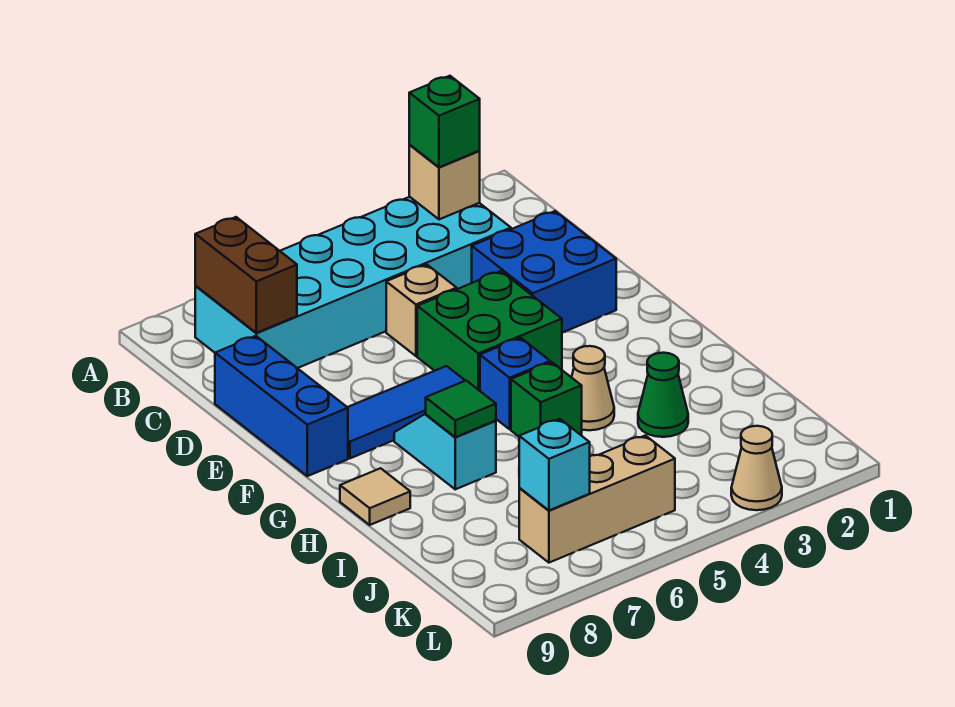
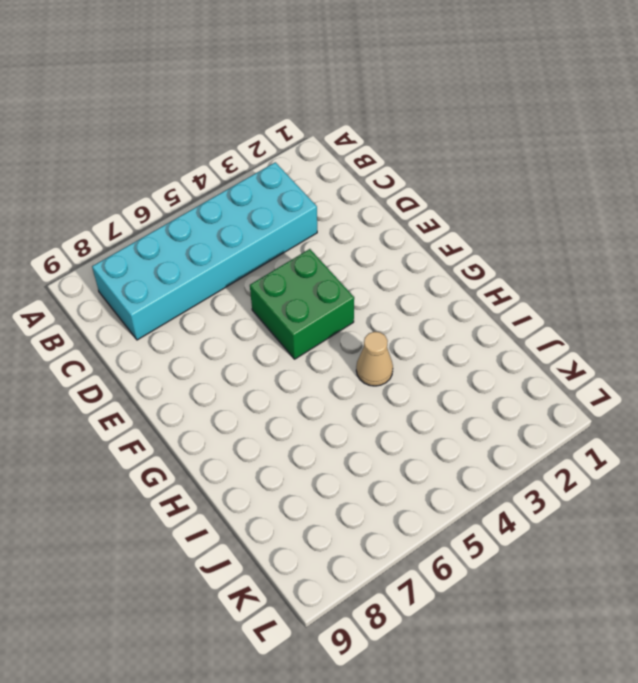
none -> blue 2x2 brick [472,211,616,333]
none -> tan 1x1 brick [386,265,457,356]
none -> blue 1x3 brick [215,336,348,476]

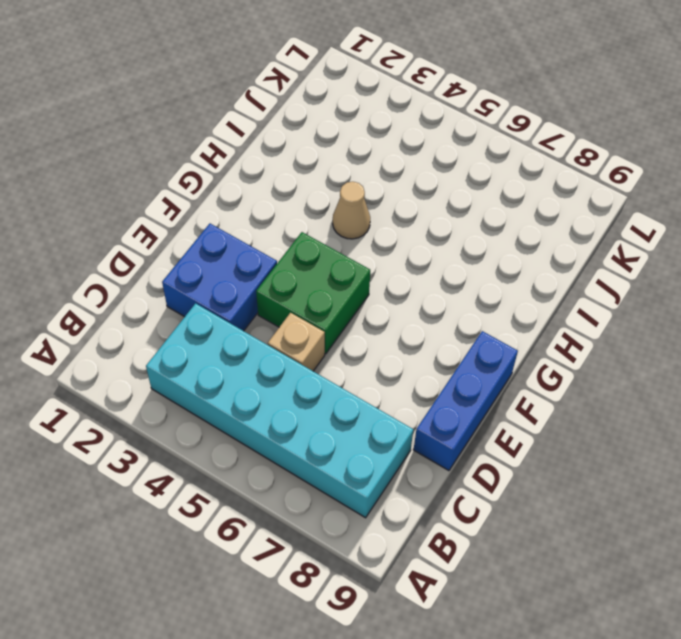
none -> blue 1x3 tile [348,366,465,458]
none -> blue 1x1 brick [480,338,550,429]
none -> cyan 1x2 slope [394,414,496,489]

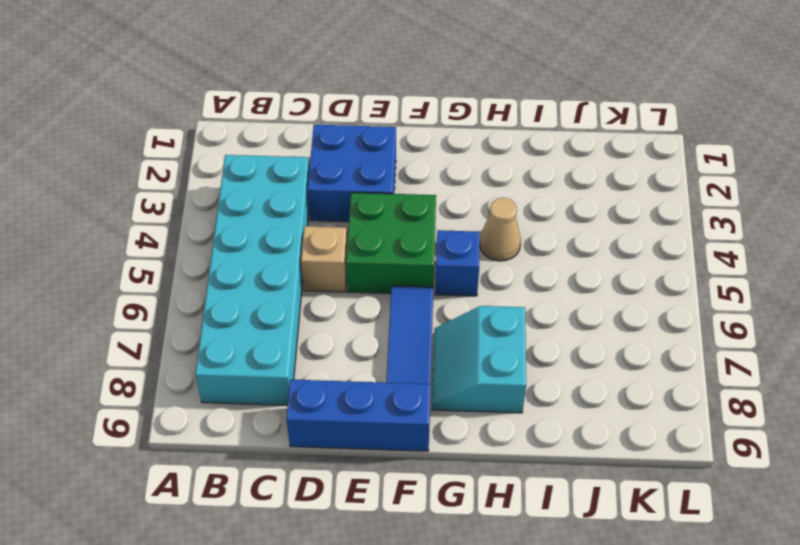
cyan 2x2 slope [432,306,526,413] -> cyan 1x2 slope [394,414,496,489]
none -> green 1x1 brick [511,362,582,437]
none -> tan 1x1 tile [340,468,410,525]
none -> green 1x1 cone [638,353,688,437]

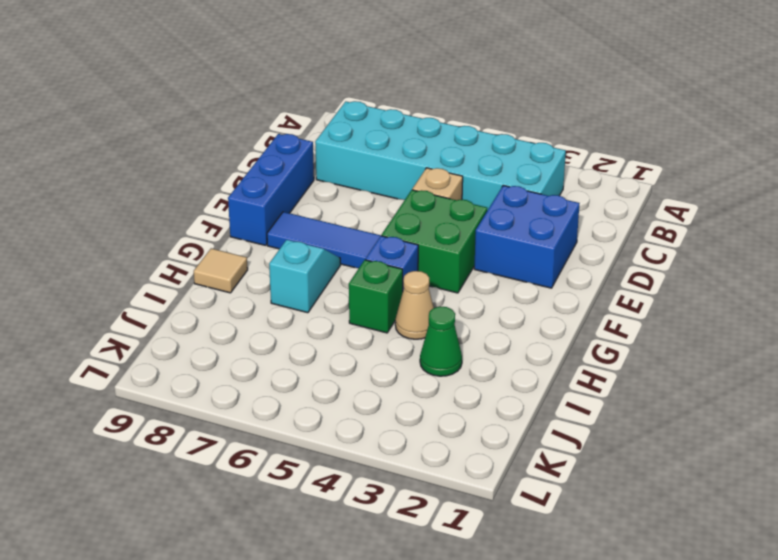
none -> tan 1x3 brick [519,435,675,563]
none -> tan 1x1 cone [731,426,782,510]
none -> tan 1x1 brick [409,145,480,219]

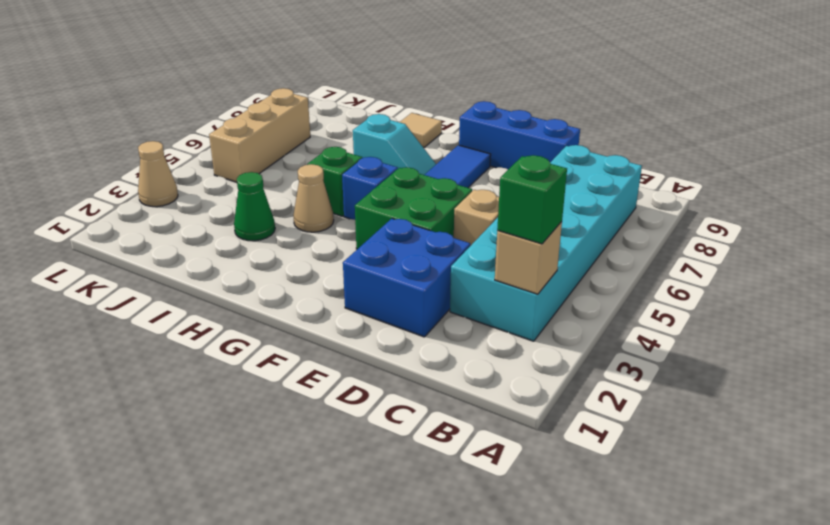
none -> brown 1x2 brick [195,217,297,333]
none -> green 1x1 tile [426,381,496,437]
none -> cyan 1x1 brick [519,419,590,510]

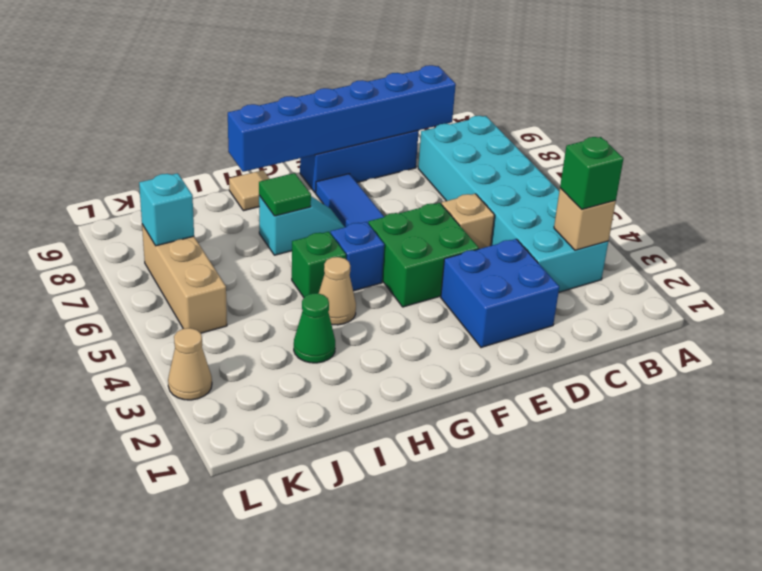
blue 1x6 brick [228,65,456,172] -> none
none -> brown 1x2 brick [195,217,297,333]

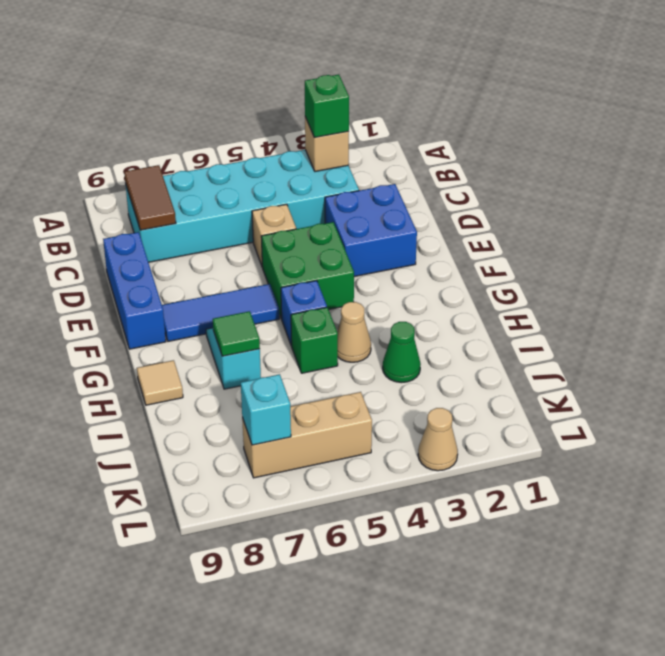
brown 1x2 tile [124,165,176,230] -> brown 1x2 brick [195,217,297,333]

